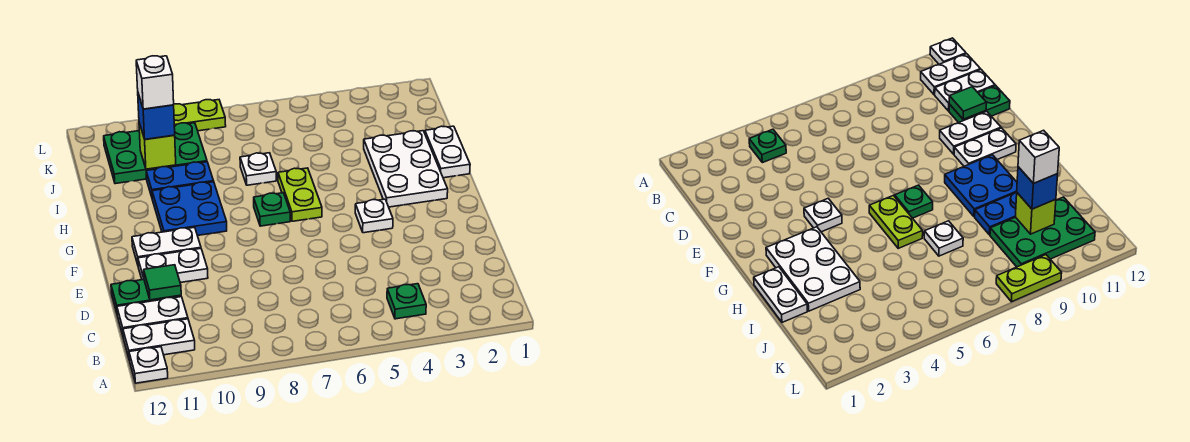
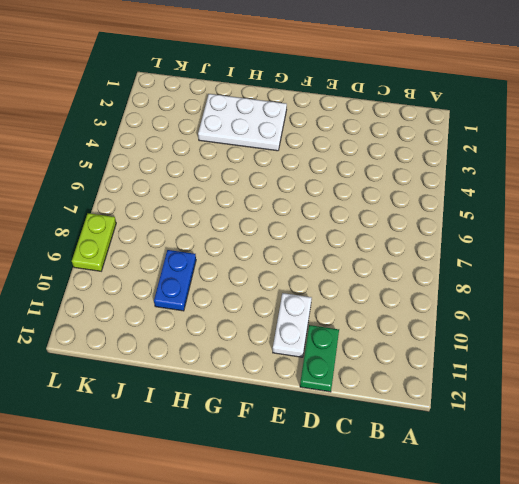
none -> white 1x1 plate [129,347,168,383]
none -> green 1x1 plate [387,284,426,319]
none -> white 1x2 plate [123,319,195,357]

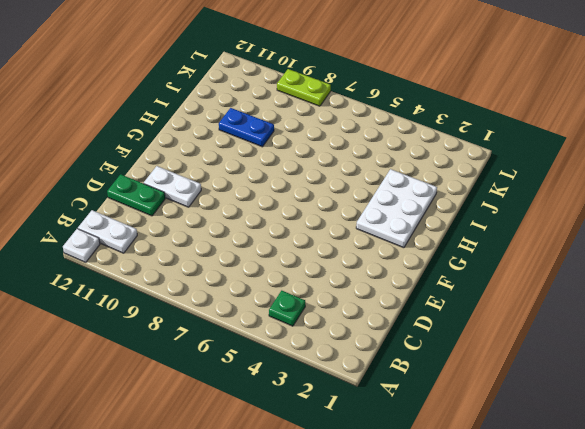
none -> white 1x2 plate [117,297,188,335]
none -> white 1x1 plate [355,199,393,233]
none -> white 1x2 plate [132,227,201,264]

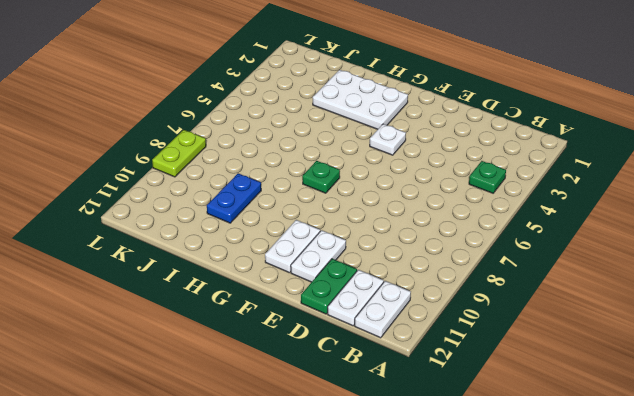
none -> white 1x1 plate [129,347,168,383]
none -> lime 1x2 plate [278,168,322,221]
none -> blue 2x2 plate [152,182,227,236]

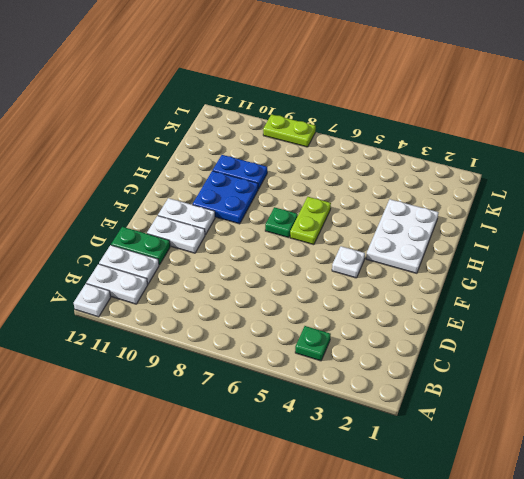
none -> white 1x2 plate [425,126,470,178]
none -> white 1x1 plate [240,153,276,185]
none -> green 2x3 plate [104,123,207,184]

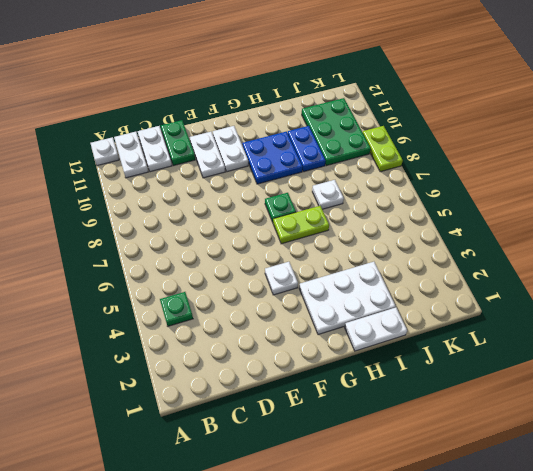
none -> green 1x1 tile [144,265,181,300]
none -> lime 1x1 brick [139,123,176,169]
none -> blue 1x1 brick [138,94,175,139]

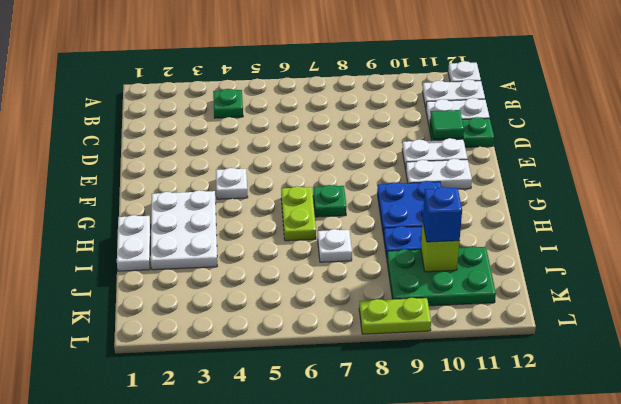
none -> white 1x1 brick [136,56,174,109]

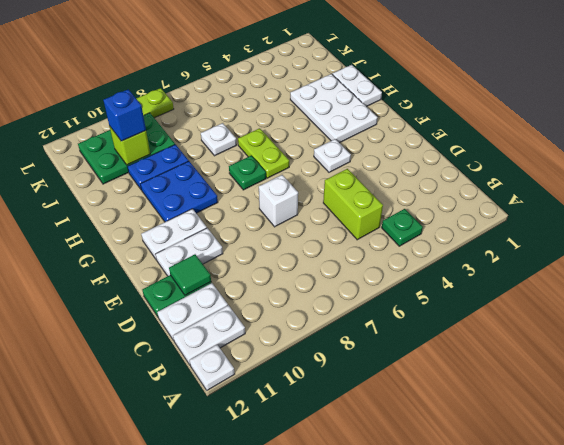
lime 1x2 brick [323,169,383,240] -> none
white 1x1 brick [259,175,298,227] -> white 1x1 brick moved to [136,56,174,109]

